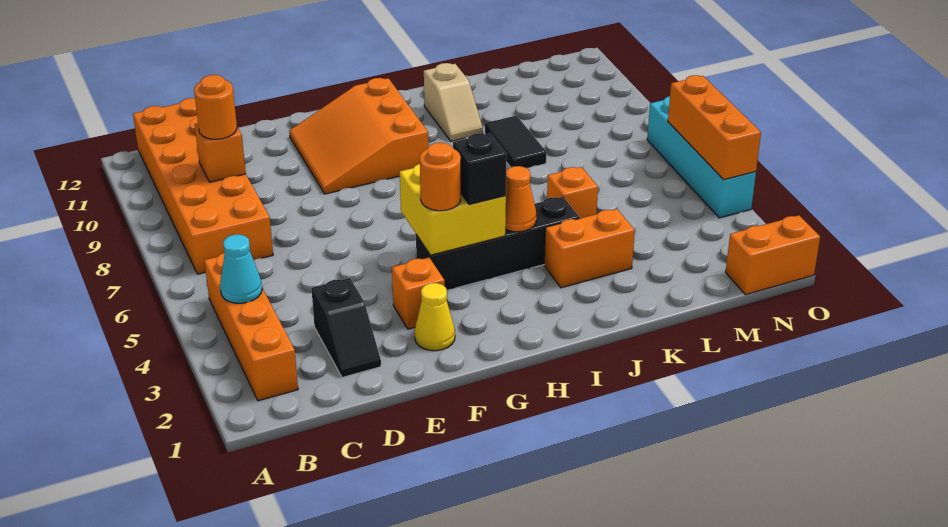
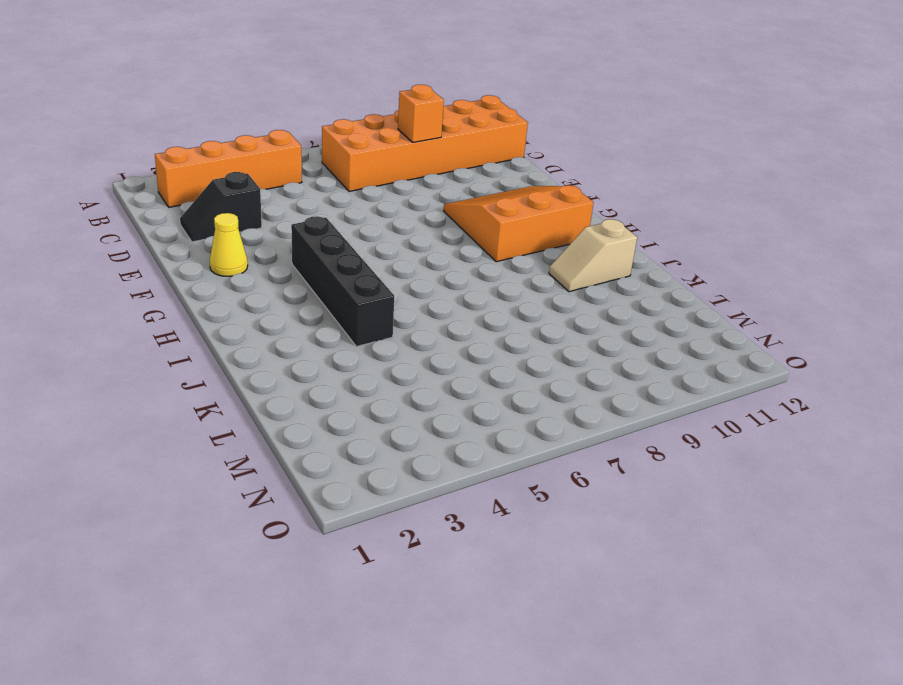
none -> orange 1x1 brick [392,258,445,329]
none -> orange 1x2 brick [544,209,635,288]
none -> orange 1x1 brick [547,167,598,218]

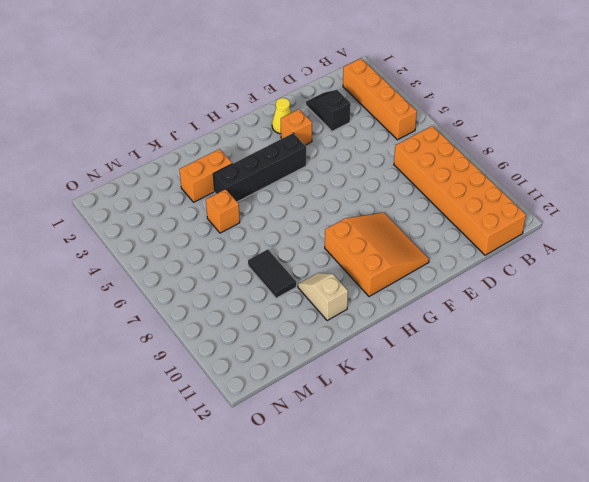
none -> orange 1x2 brick [726,215,820,295]
none -> cyan 1x4 brick [647,96,756,218]
none -> cyan 1x1 cone [220,234,262,303]

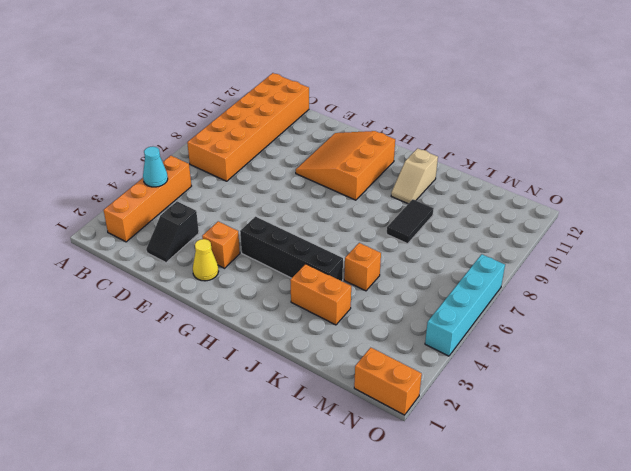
none -> orange 1x1 brick [195,123,246,182]
none -> yellow 2x2 brick [400,164,506,255]
none -> orange 1x1 cone [505,166,536,232]

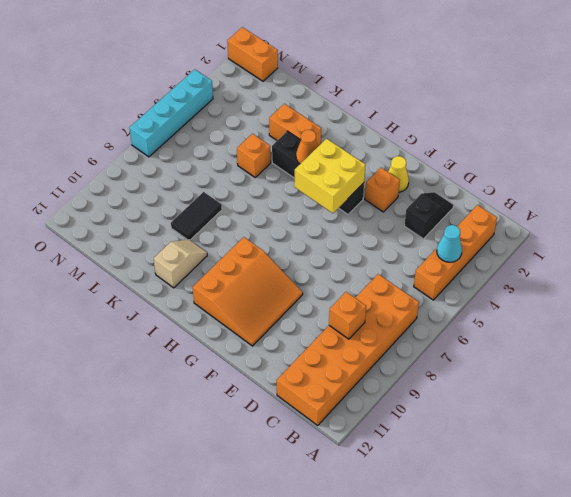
none -> orange 1x3 brick [668,75,761,180]
none -> orange 1x1 round brick [194,75,237,139]
none -> orange 1x1 round brick [420,143,461,211]

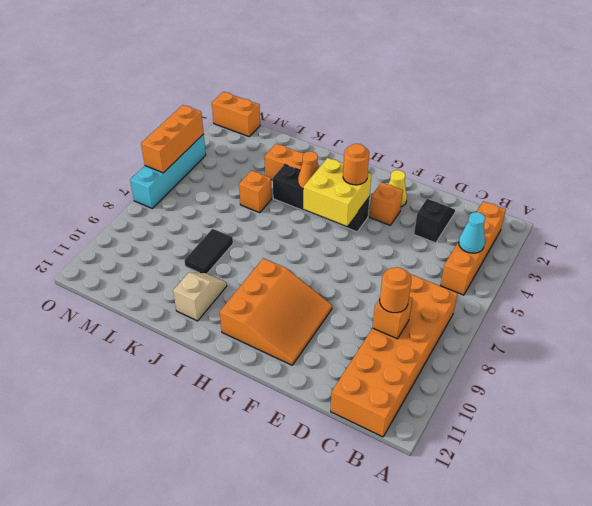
none -> black 1x1 brick [453,133,507,205]

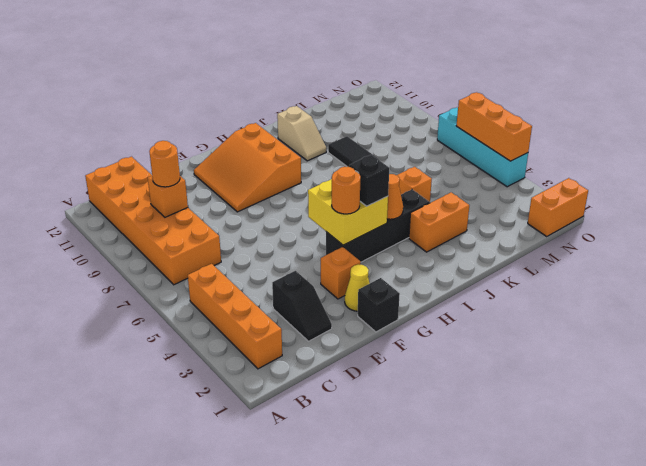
black 1x1 brick [358,278,400,332] -> none
none -> cyan 1x1 cone [220,234,262,303]

